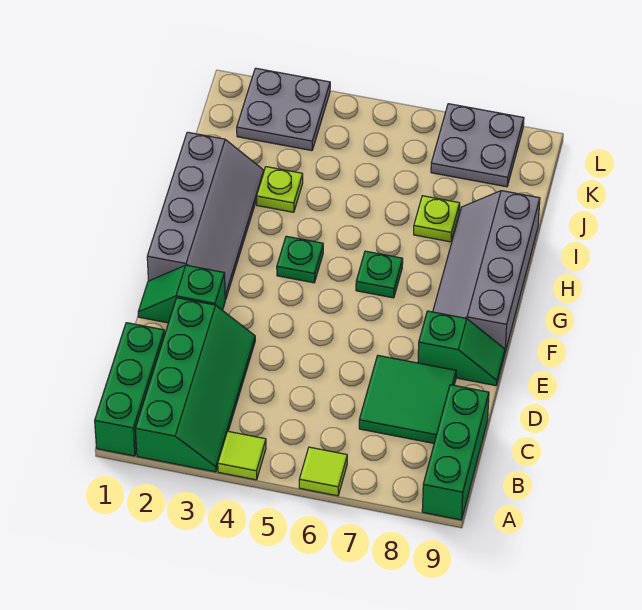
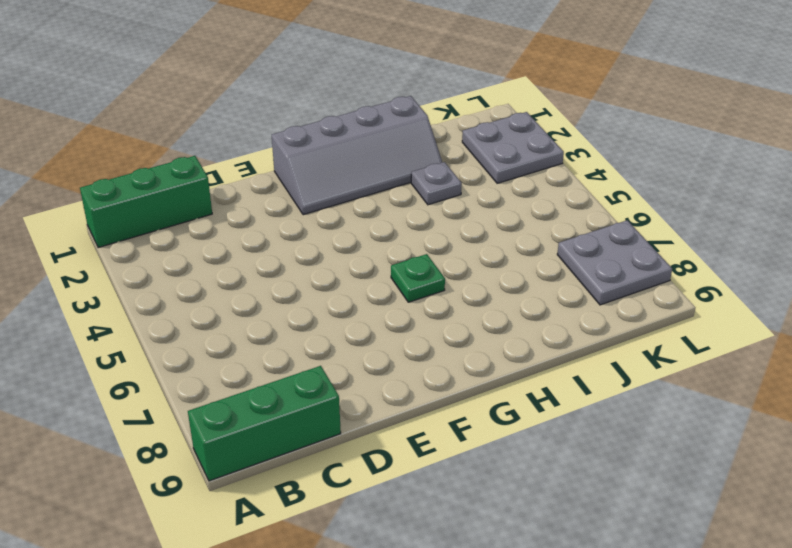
grey 1x1 plate [411,162,462,205] -> lime 1x1 plate [257,167,303,212]
none -> green 2x4 slope [135,298,255,472]
none -> lime 1x1 tile [218,431,266,480]
none -> lime 1x1 tile [299,447,347,496]

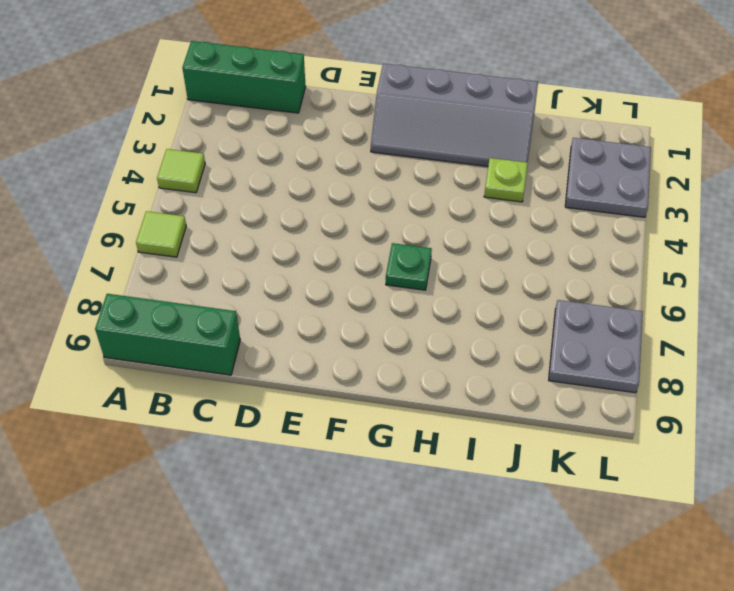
none -> green 2x4 slope [135,298,255,472]
none -> green 2x2 tile [359,356,456,443]
none -> green 1x2 slope [138,265,226,323]

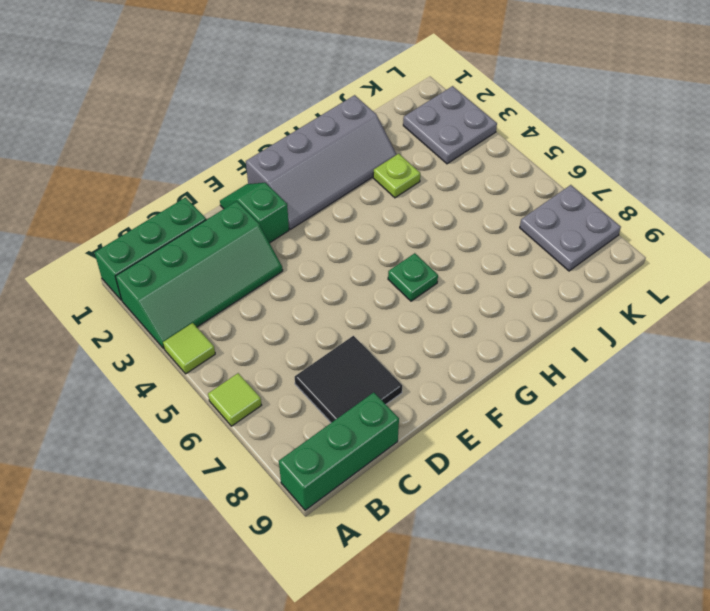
black 2x2 tile [295,336,402,423] -> green 2x2 tile [359,356,456,443]
none -> green 1x2 slope [418,311,505,386]
none -> grey 2x4 slope [433,191,540,351]
none -> green 1x1 plate [277,236,323,283]

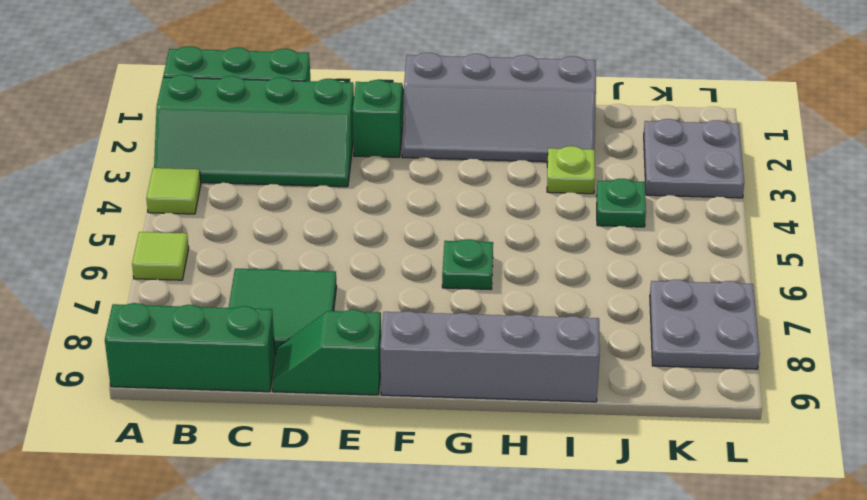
green 1x2 slope [272,310,381,395] -> green 1x2 slope turned to [418,311,505,386]
green 1x1 plate [596,179,646,227] -> green 1x1 plate moved to [277,236,323,283]
none -> lime 1x1 plate [414,196,460,242]

